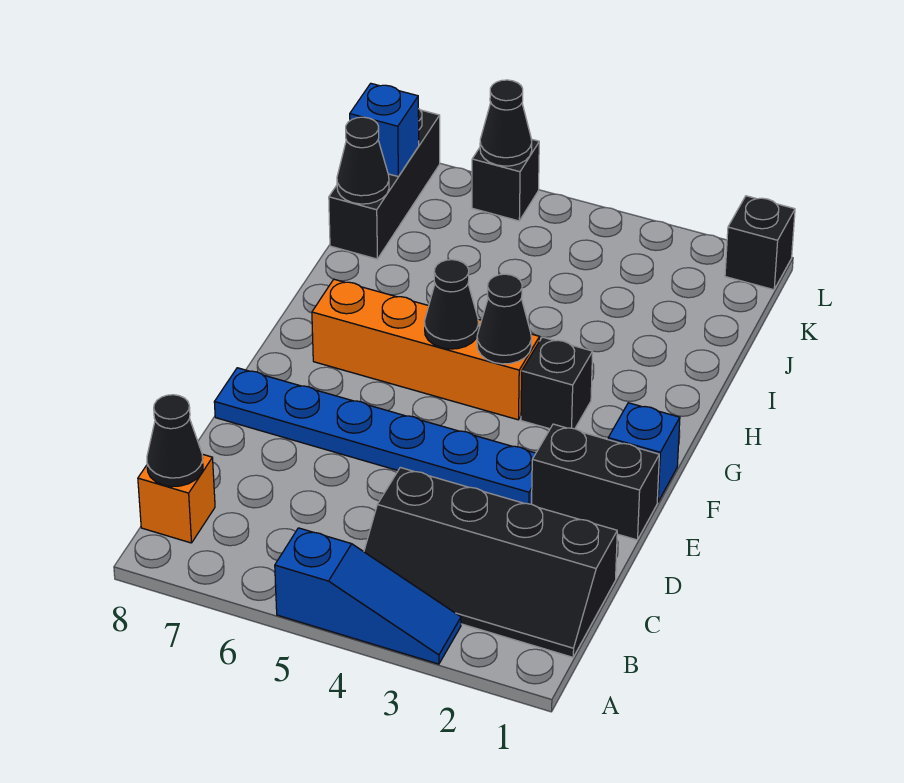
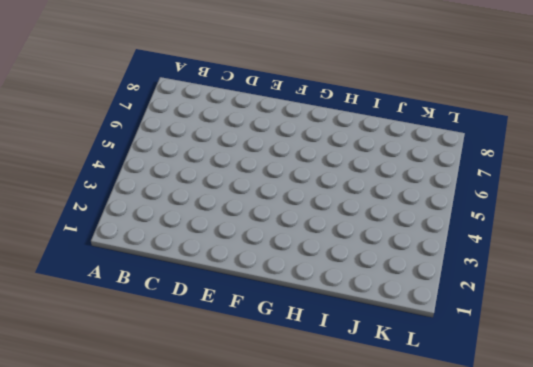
none -> blue 1x3 slope [275,528,461,664]
none -> black 2x4 slope [364,468,617,657]
none -> orange 1x1 brick [138,454,215,543]

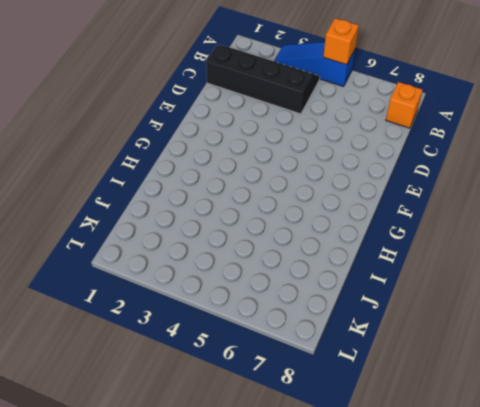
orange 1x1 brick [323,18,359,65] -> none
none -> black 1x2 brick [532,424,659,540]
none -> blue 1x6 plate [214,368,536,504]
none -> blue 1x1 brick [608,403,680,502]

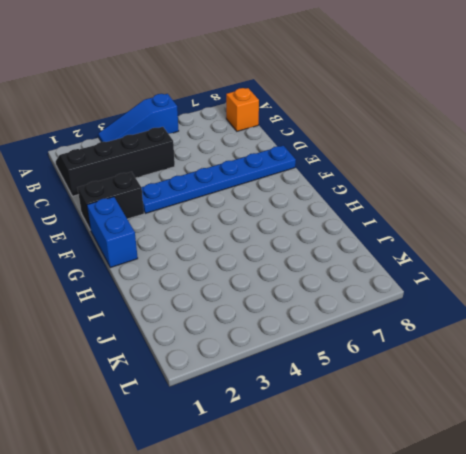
blue 1x2 brick [87,197,138,268] -> blue 1x1 brick [608,403,680,502]
none -> black 1x1 brick [521,337,593,429]
none -> orange 1x4 brick [312,279,540,420]
none -> black 1x3 brick [329,109,440,259]

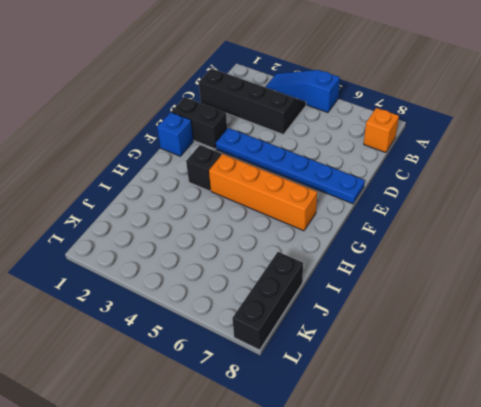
none -> black 1x1 brick [725,196,795,290]
none -> black 1x1 brick [472,139,539,221]
none -> black 1x1 cone [147,395,203,487]

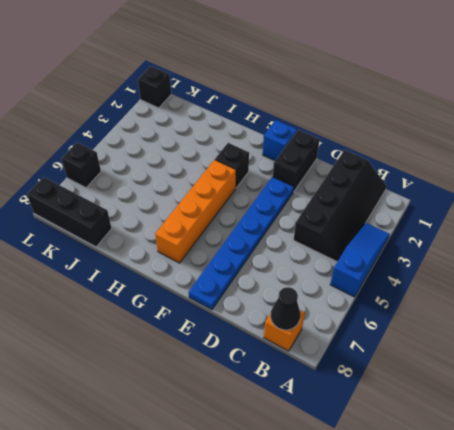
none -> black 1x1 cone [477,274,531,364]
none -> black 1x1 cone [425,260,479,349]
none -> black 1x1 cone [337,117,389,204]

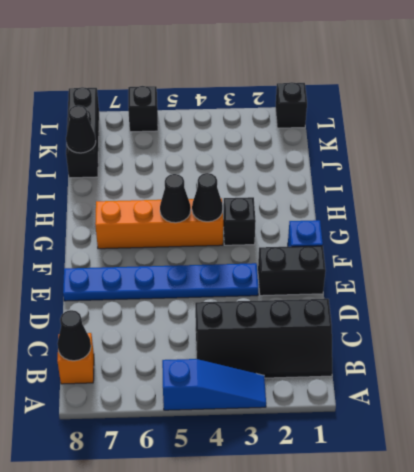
none -> blue 1x1 brick [350,84,419,176]
none -> black 1x1 cone [480,80,532,166]

